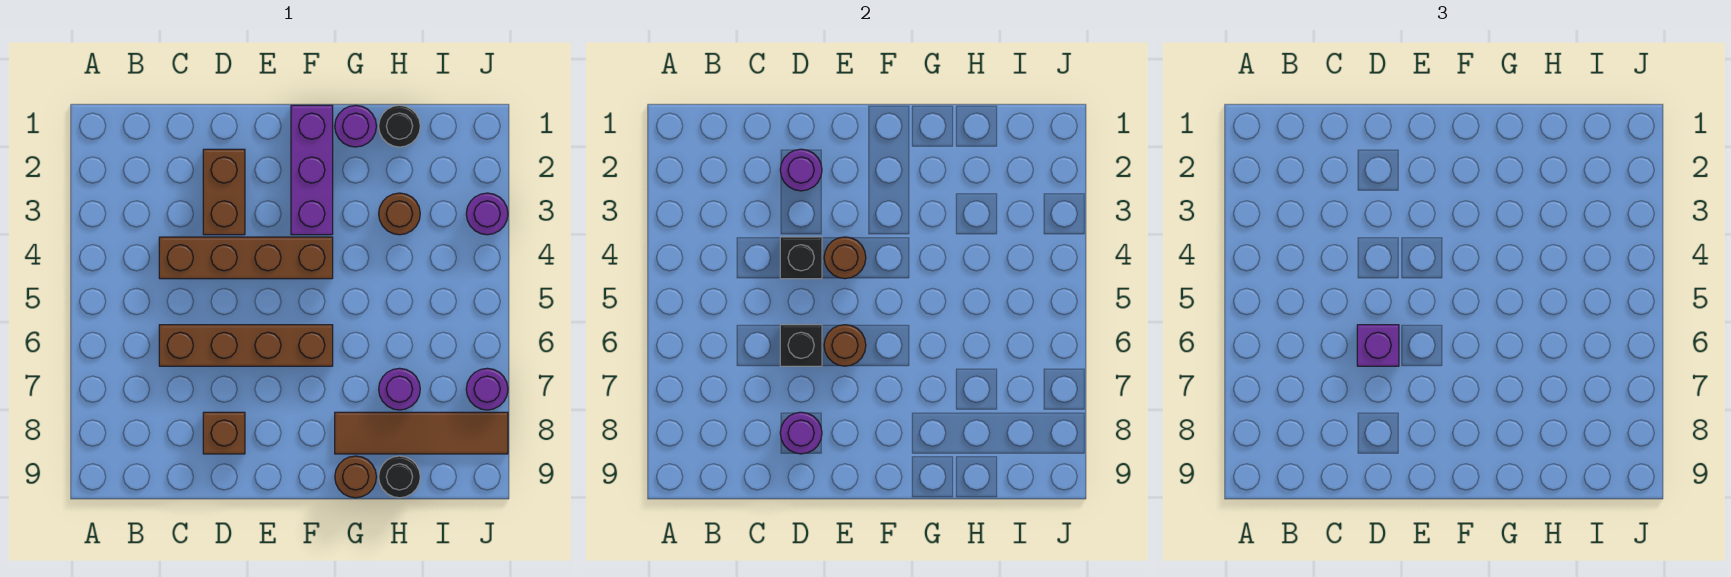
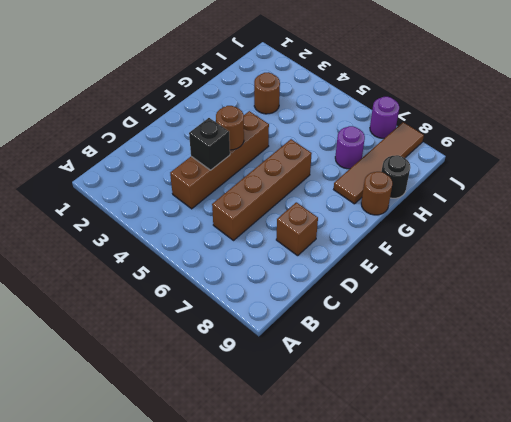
none -> brown 1x2 brick [203,149,245,235]
none -> purple 1x3 brick [291,105,333,235]
none -> purple 1x1 round brick [335,105,376,147]

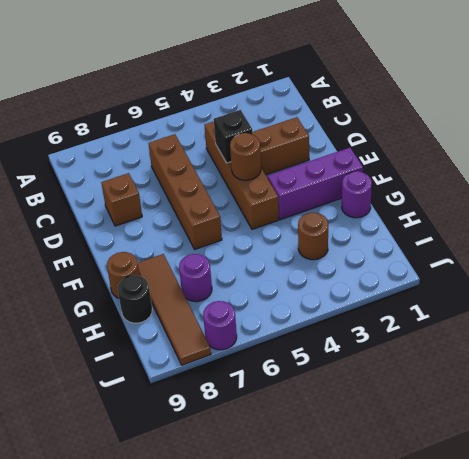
none -> black 1x1 round brick [379,105,420,147]
none -> purple 1x1 round brick [466,193,508,235]
none -> purple 1x1 round brick [780,149,822,191]

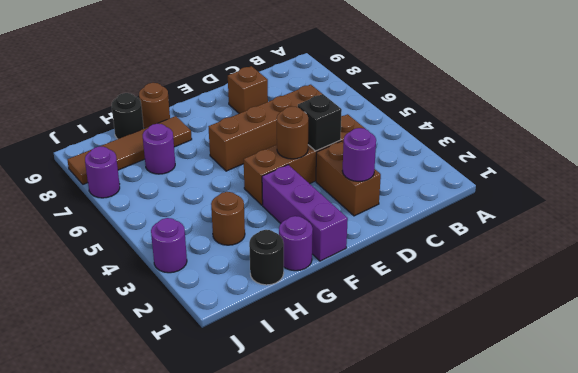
none -> black 1x1 brick [780,325,822,366]
none -> purple 1x1 round brick [780,412,822,454]
none -> brown 1x1 round brick [824,325,866,366]

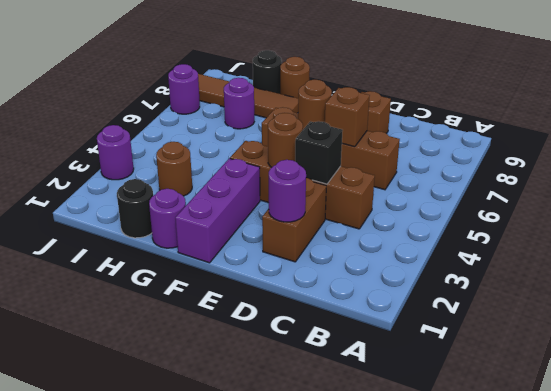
brown 1x1 brick [325,87,370,147] -> black 1x1 brick [780,325,822,366]
none -> purple 1x1 round brick [780,412,822,454]
none -> purple 1x1 brick [1357,325,1399,366]

